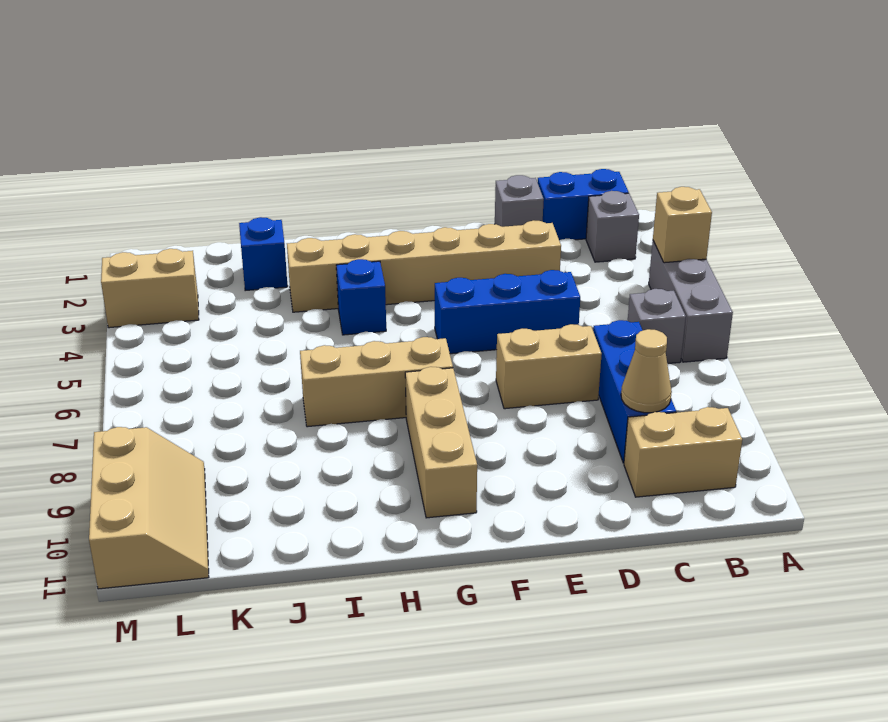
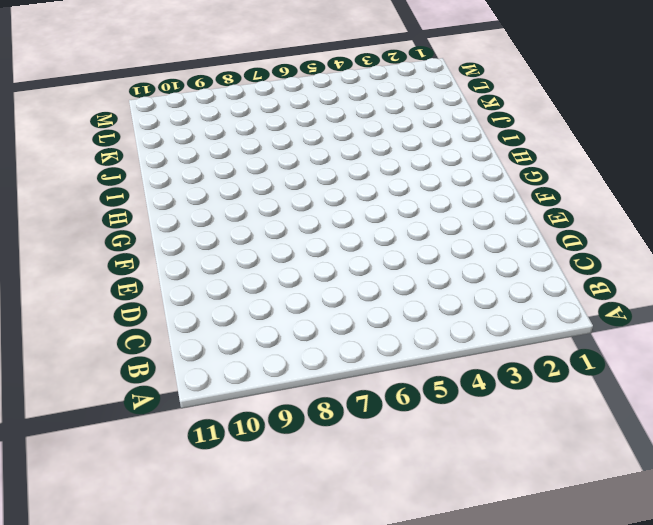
none -> grey 1x3 brick [649,241,733,362]
none -> blue 1x2 brick [538,169,629,240]
none -> grey 1x1 brick [586,191,639,262]

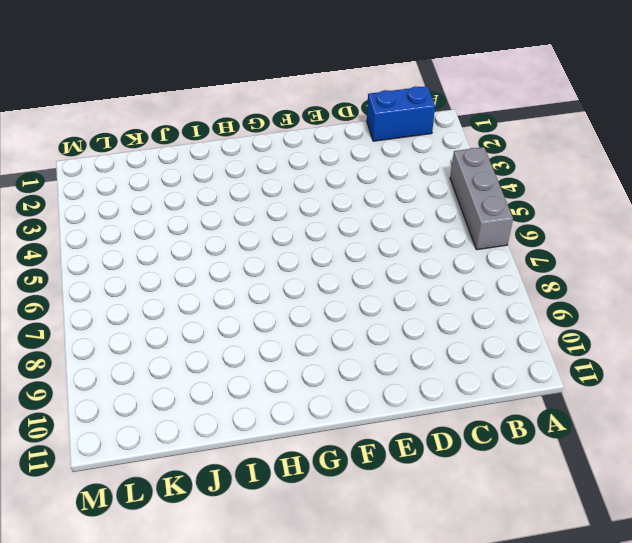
none -> grey 1x1 brick [586,191,639,262]
none -> grey 1x1 brick [628,289,686,364]
none -> tan 1x2 brick [624,407,742,497]

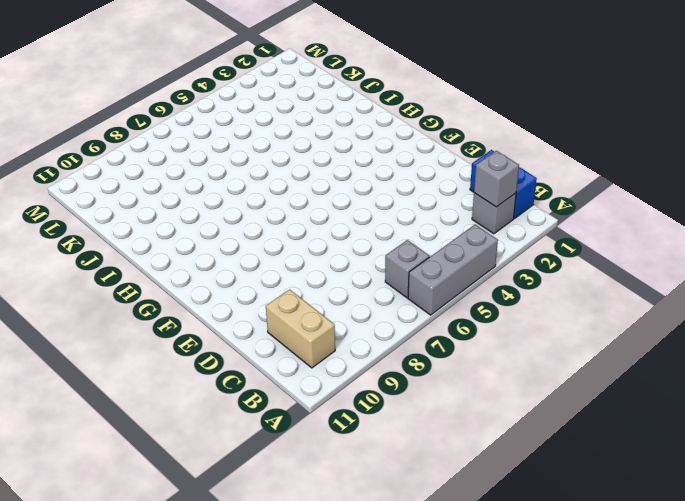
grey 1x1 brick [474,151,519,207] -> grey 1x1 brick moved to [495,175,544,227]
none -> blue 1x3 brick [593,320,676,463]
none -> tan 1x6 brick [287,220,561,312]
none -> blue 1x3 brick [435,270,580,354]

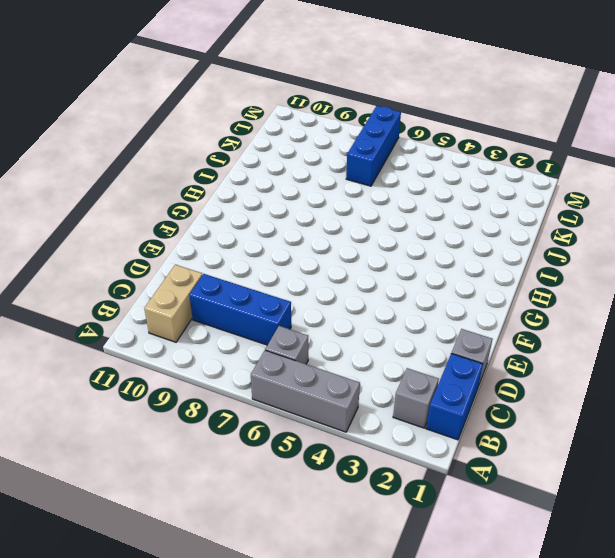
blue 1x3 brick [346,106,401,186] -> blue 1x3 brick moved to [435,270,580,354]
none -> tan 1x6 brick [287,220,561,312]
none -> tan 1x2 brick [496,324,602,409]
none -> tan 1x3 brick [300,337,453,427]

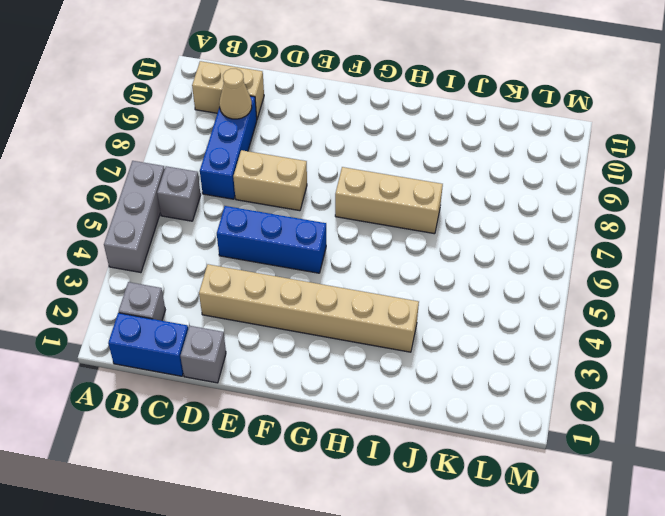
none -> tan 1x3 brick [405,367,477,518]
none -> blue 1x1 brick [336,259,386,335]
none -> blue 1x1 brick [239,217,288,291]

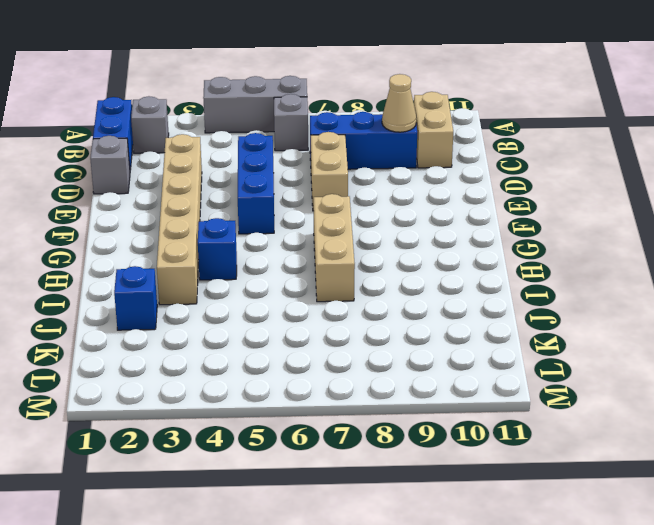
none -> tan 1x3 brick [405,367,477,518]
none -> tan 1x2 brick [101,249,199,328]
none -> tan 2x3 slope [89,427,209,589]

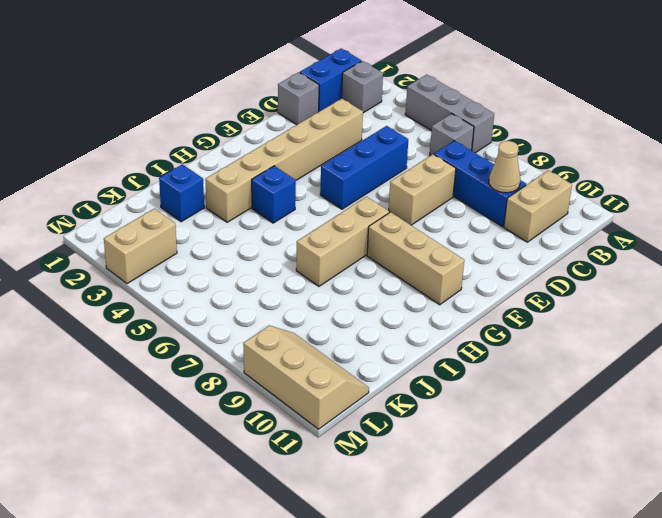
none -> tan 1x1 brick [653,187,712,263]

